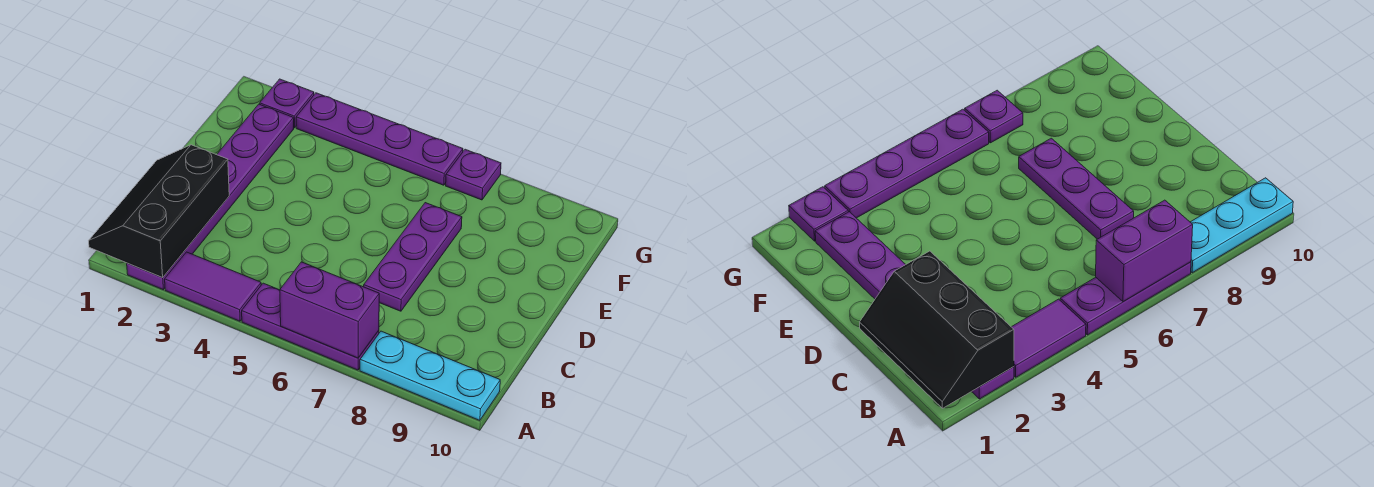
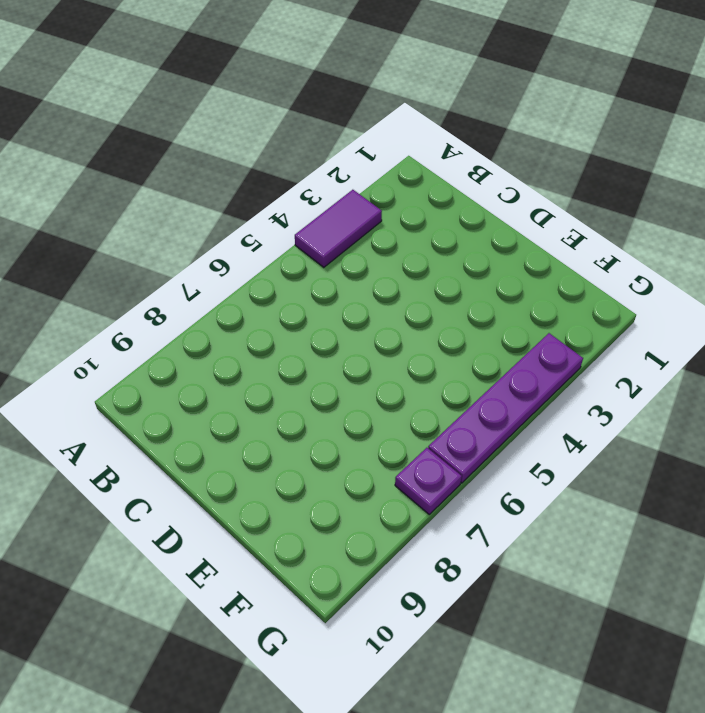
none -> purple 1x6 plate [127,104,294,290]
none -> purple 1x3 plate [242,283,379,370]

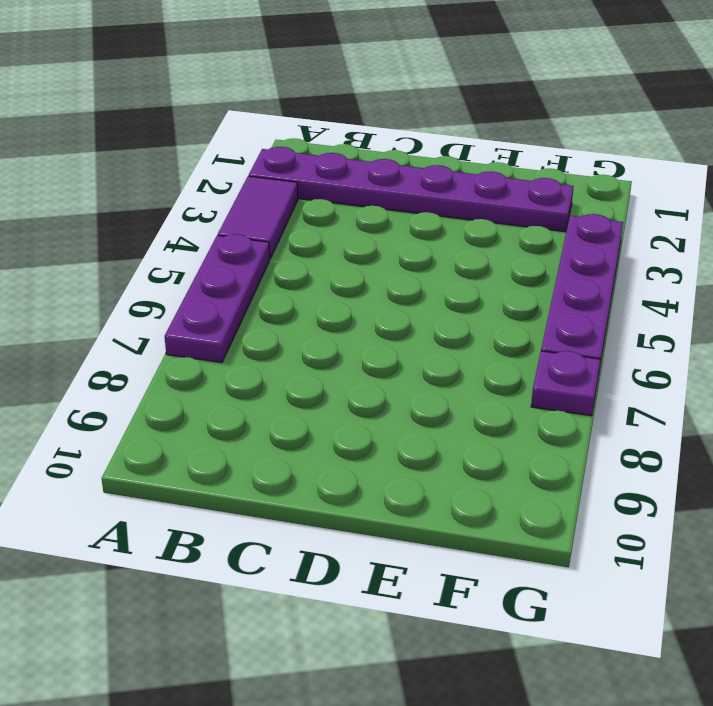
none -> cyan 1x3 plate [360,331,500,420]
none -> purple 1x3 plate [364,203,462,311]

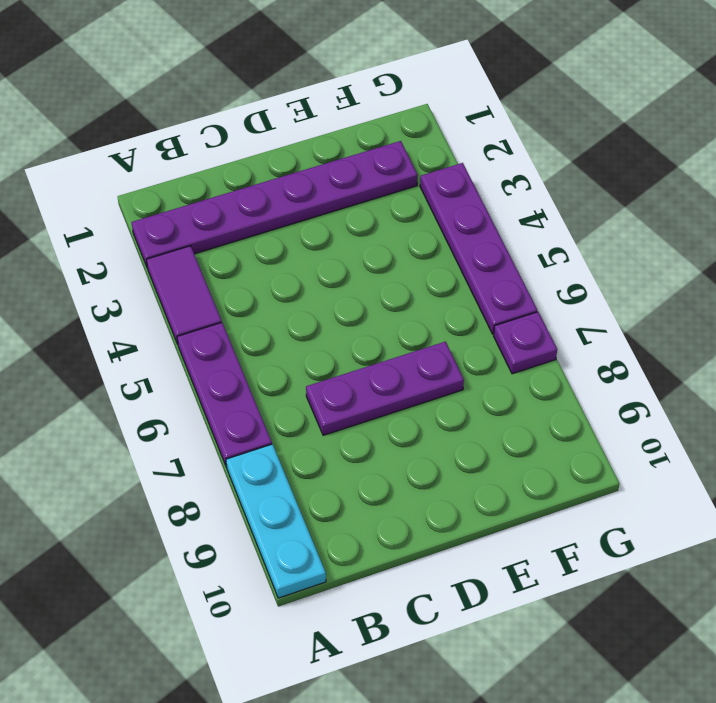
none -> purple 1x1 plate [260,79,314,128]
none -> black 2x3 slope [89,145,229,277]

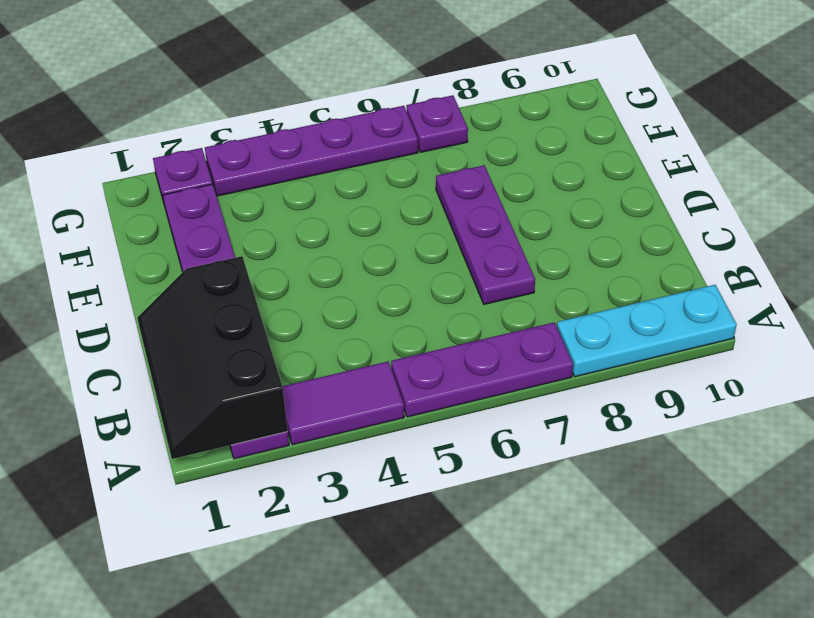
none -> purple 1x2 brick [280,262,379,358]

